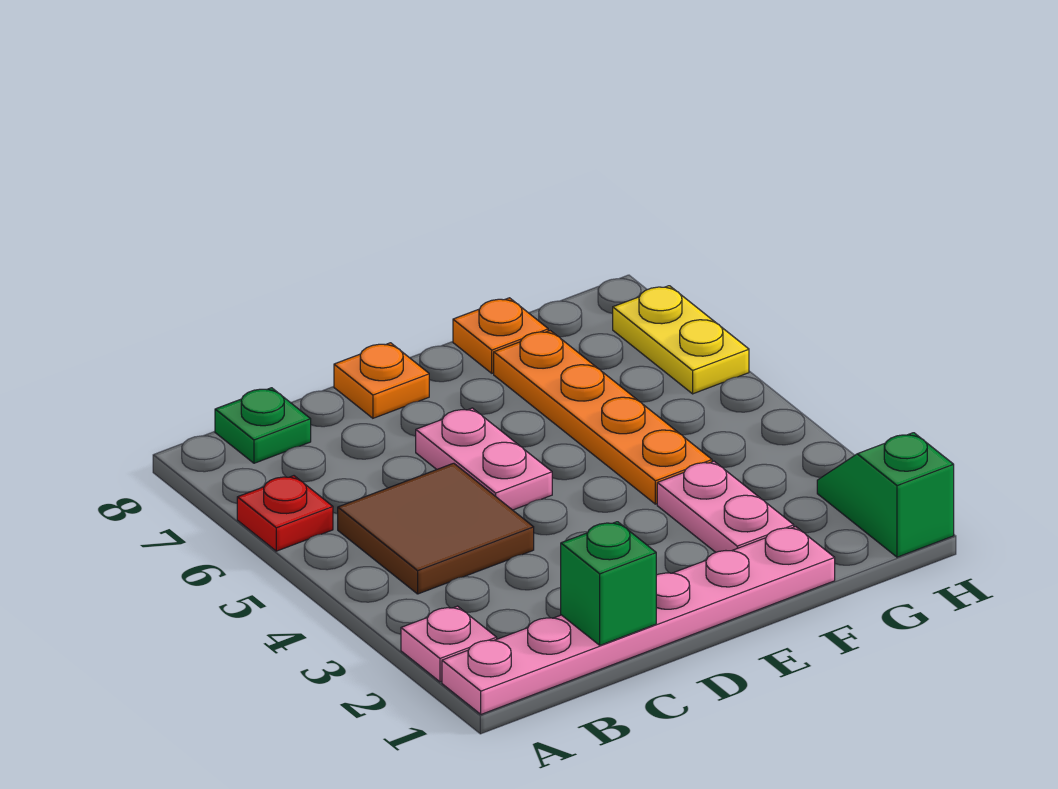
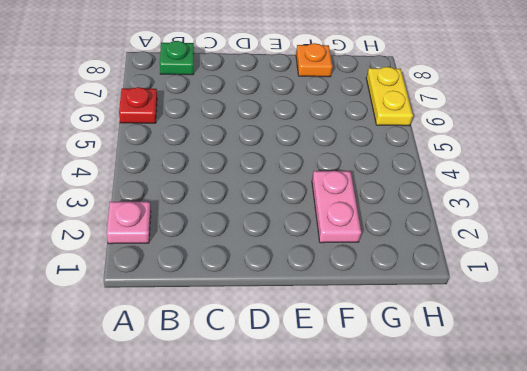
none -> pink 1x6 plate [442,527,835,714]
none -> brown 2x2 tile [338,463,534,594]
none -> pink 1x2 plate [416,408,552,510]

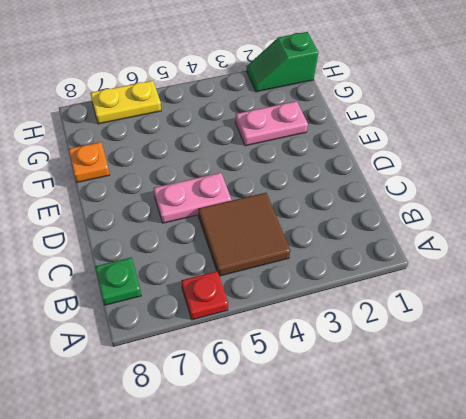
none -> pink 1x6 plate [442,527,835,714]
none -> pink 1x1 plate [401,606,497,682]
none -> orange 1x1 plate [334,343,429,418]

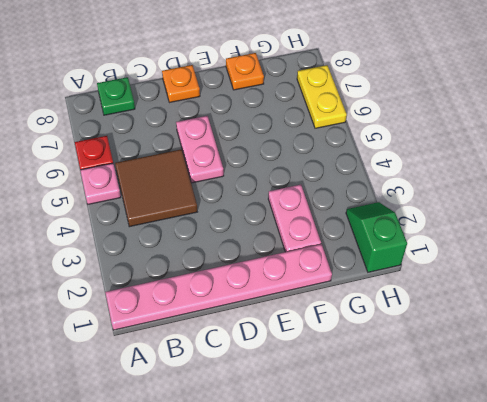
pink 1x1 plate [80,163,121,204] -> pink 1x1 plate moved to [401,606,497,682]
none -> orange 1x4 plate [494,331,712,504]
none -> green 1x1 brick [561,522,656,645]

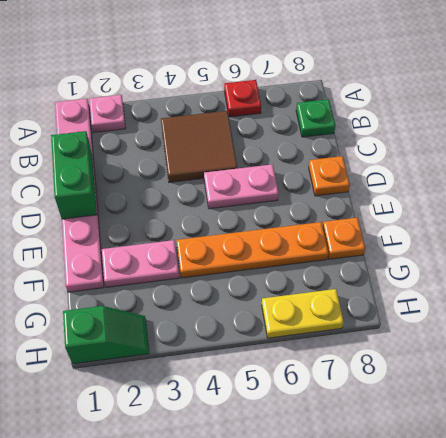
green 1x2 brick [51,131,97,219] -> green 1x1 brick [561,522,656,645]

